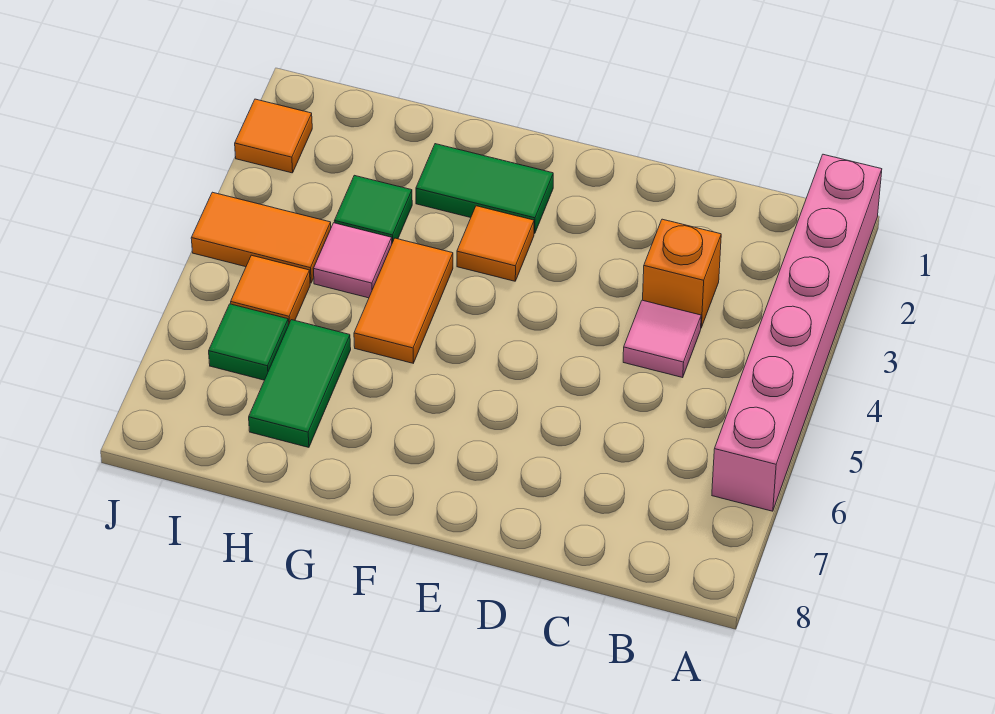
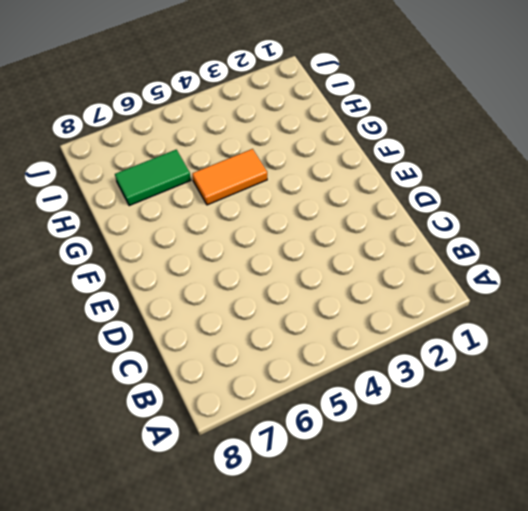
none -> pink 1x6 brick [712,154,882,511]
none -> orange 1x1 brick [643,219,721,328]
none -> pink 1x1 tile [623,300,701,378]

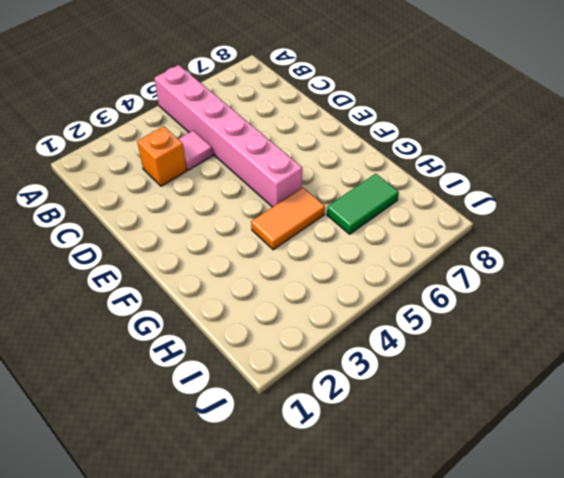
pink 1x6 brick [154,65,302,207] -> pink 1x6 brick turned to [712,154,882,511]
none -> green 1x2 tile [416,144,553,233]
none -> orange 1x1 tile [457,206,534,281]
none -> green 1x1 tile [335,175,412,243]

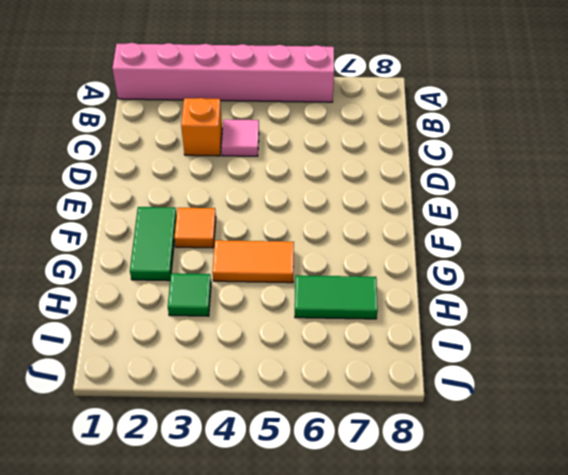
none -> pink 1x1 tile [314,223,392,298]
none -> orange 1x2 tile [191,192,331,283]
none -> orange 1x1 tile [231,255,310,325]

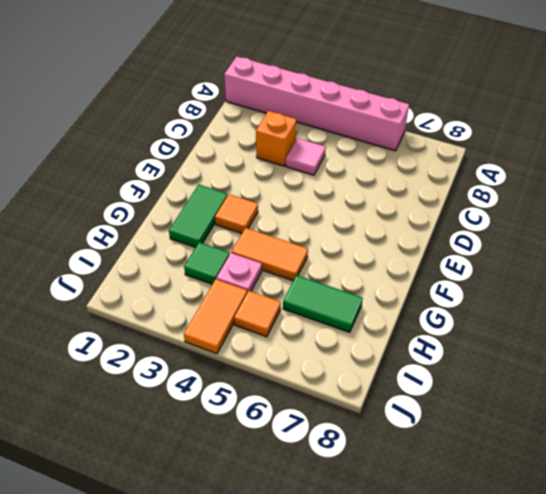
pink 1x1 plate [216,253,262,293] -> pink 1x1 tile [314,223,392,298]
none -> green 1x1 tile [209,304,289,380]
none -> orange 1x1 tile [235,99,312,173]

